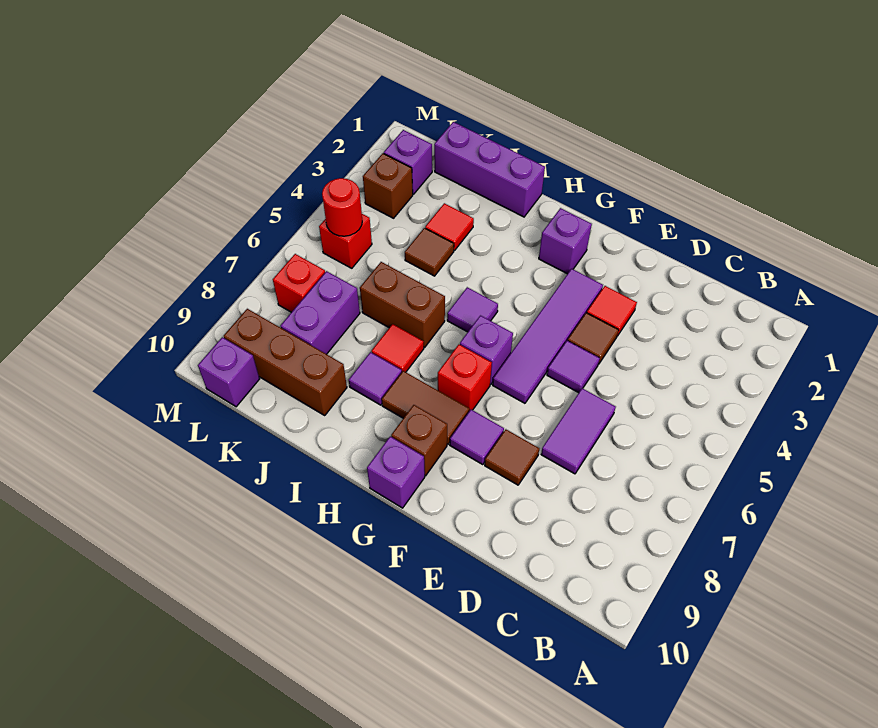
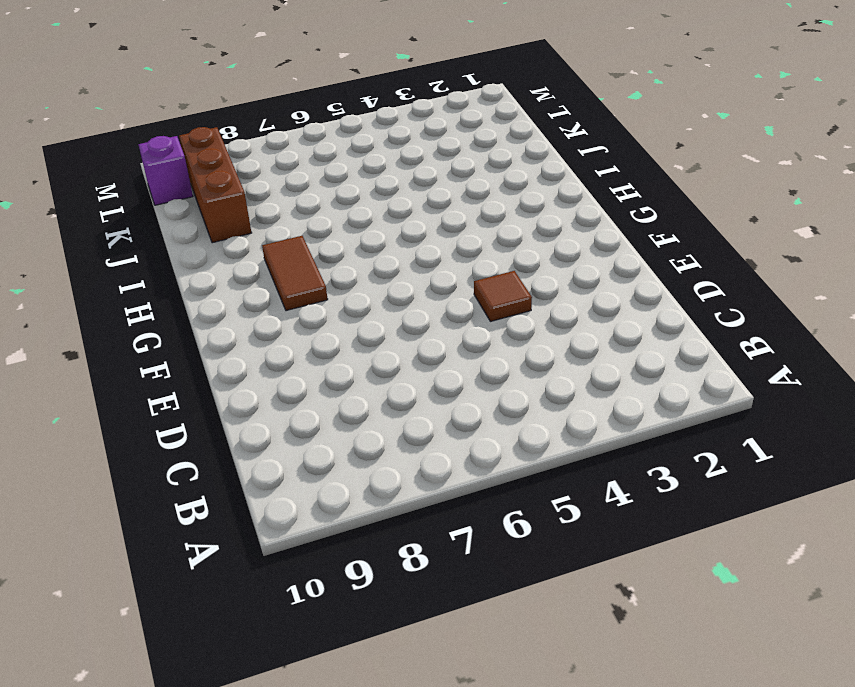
none -> purple 1x2 tile [541,388,616,474]
none -> red 1x1 tile [587,286,637,336]
none -> purple 1x1 tile [547,341,600,393]

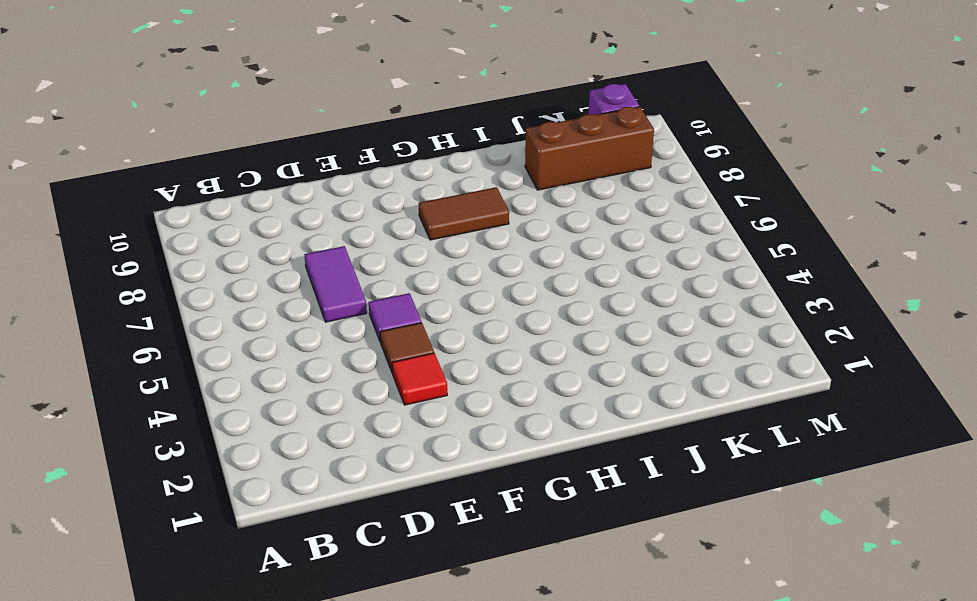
none -> brown 1x1 tile [485,429,539,485]
none -> purple 1x4 tile [493,269,603,403]
none -> purple 1x1 tile [450,410,504,465]

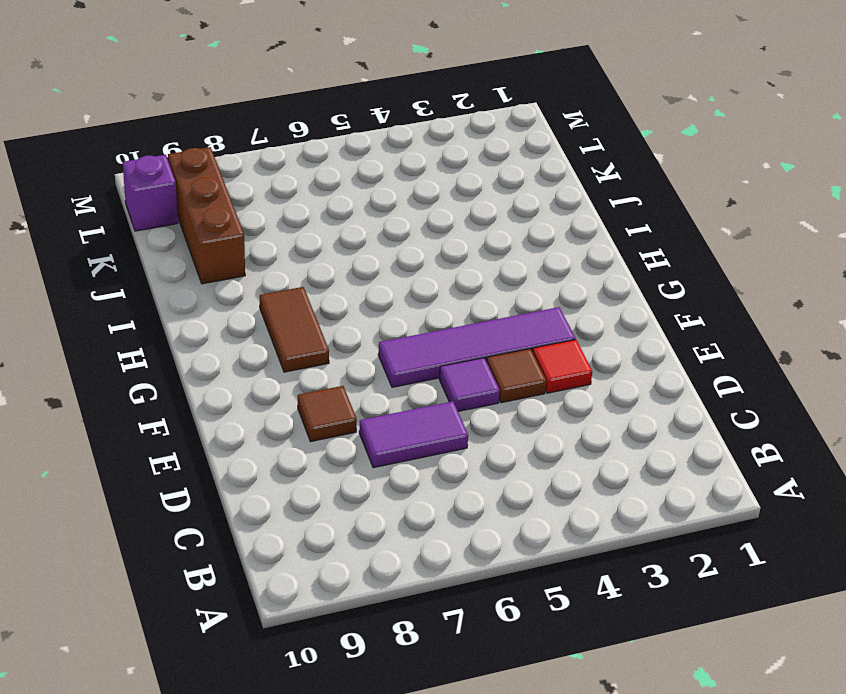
none -> purple 1x1 tile [450,410,504,465]
none -> purple 1x1 brick [539,208,592,274]
none -> purple 1x1 brick [460,316,513,384]

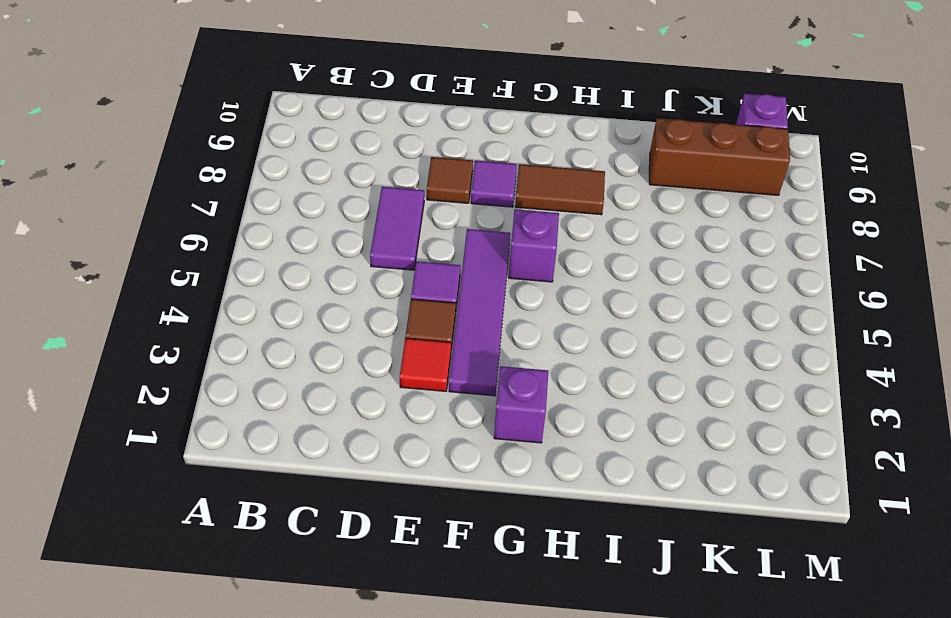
none -> red 1x1 brick [438,345,492,411]
none -> brown 1x1 brick [391,405,447,476]
none -> purple 1x1 brick [367,437,425,508]

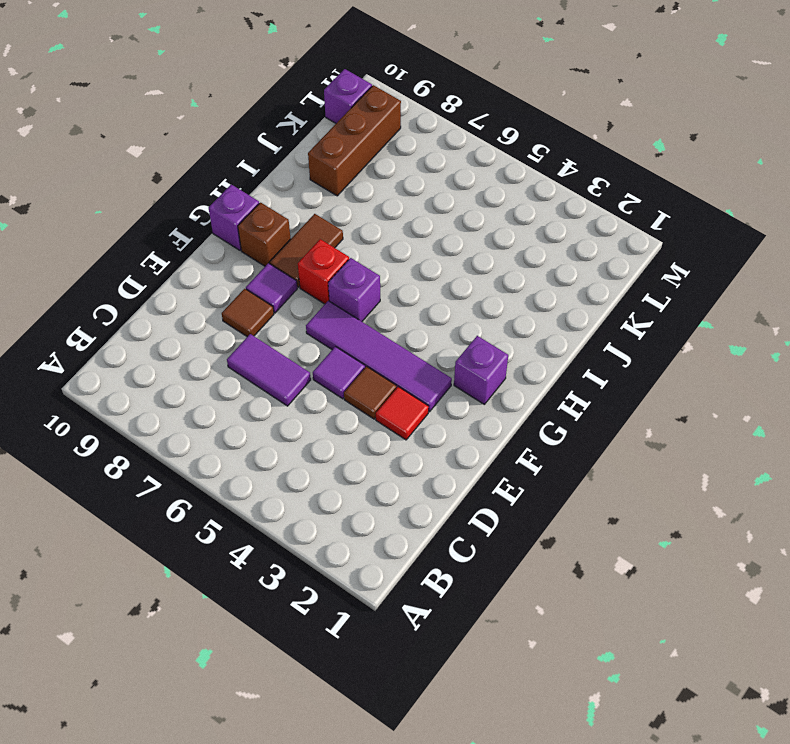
none -> purple 1x1 tile [447,287,498,332]
none -> purple 1x3 brick [434,122,545,217]
none -> brown 1x2 brick [360,262,445,347]

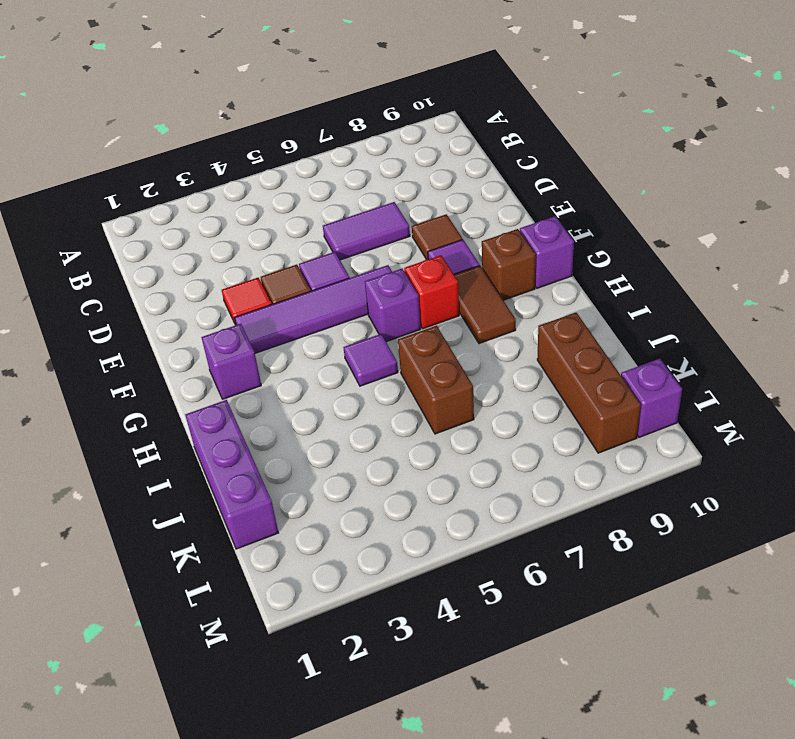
none -> red 1x1 tile [371,324,424,372]
none -> purple 1x1 tile [349,352,402,405]
none -> red 1x1 tile [425,203,474,250]

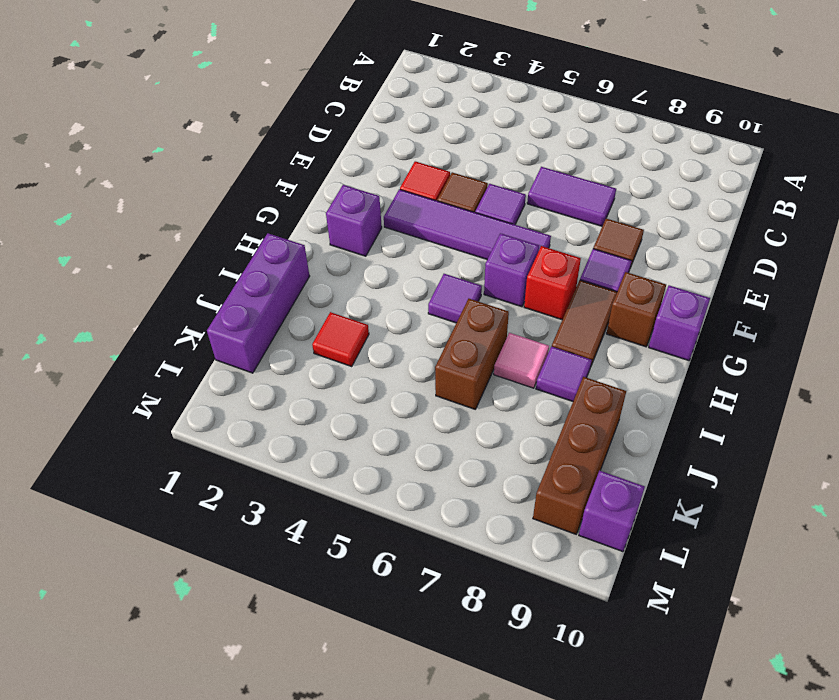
pink 1x1 tile [494,333,549,388] -> red 1x1 tile [371,324,424,372]
none -> brown 1x1 tile [405,228,454,276]
none -> purple 1x2 brick [280,271,360,354]
none -> purple 1x1 brick [384,130,432,194]

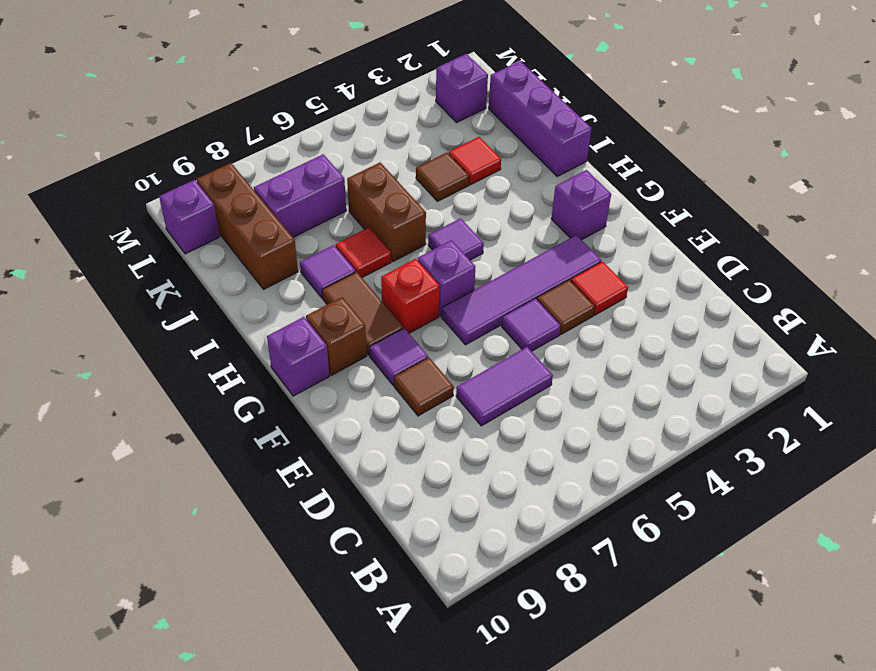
none -> brown 1x1 brick [363,153,413,218]
none -> red 1x1 brick [319,214,372,268]
none -> red 1x1 brick [273,254,325,312]

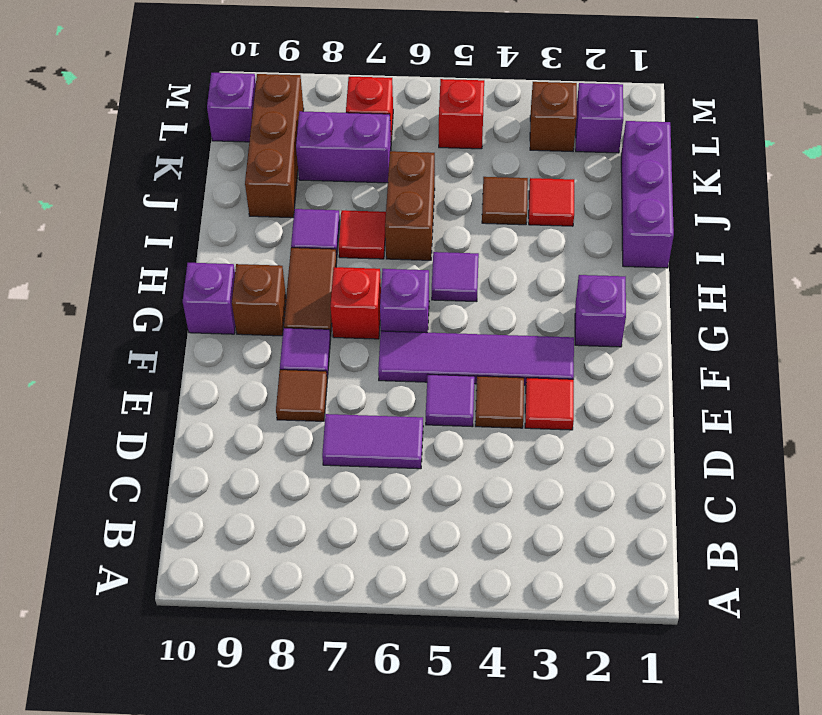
none -> red 1x1 round brick [322,178,362,236]

